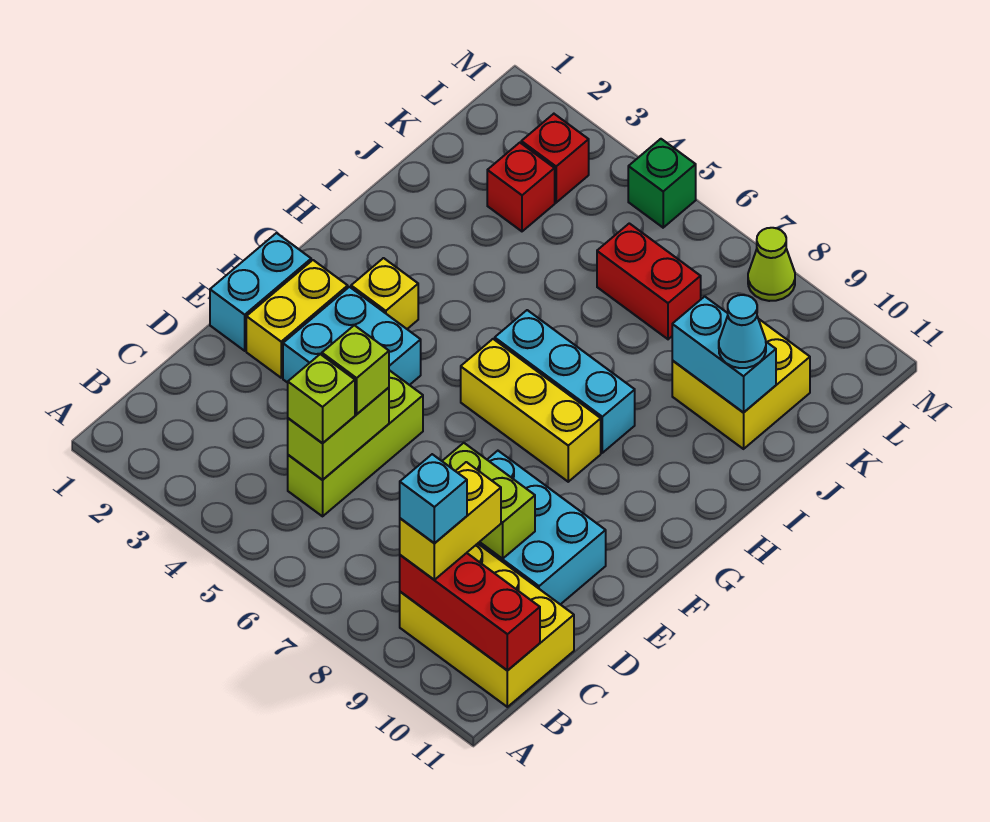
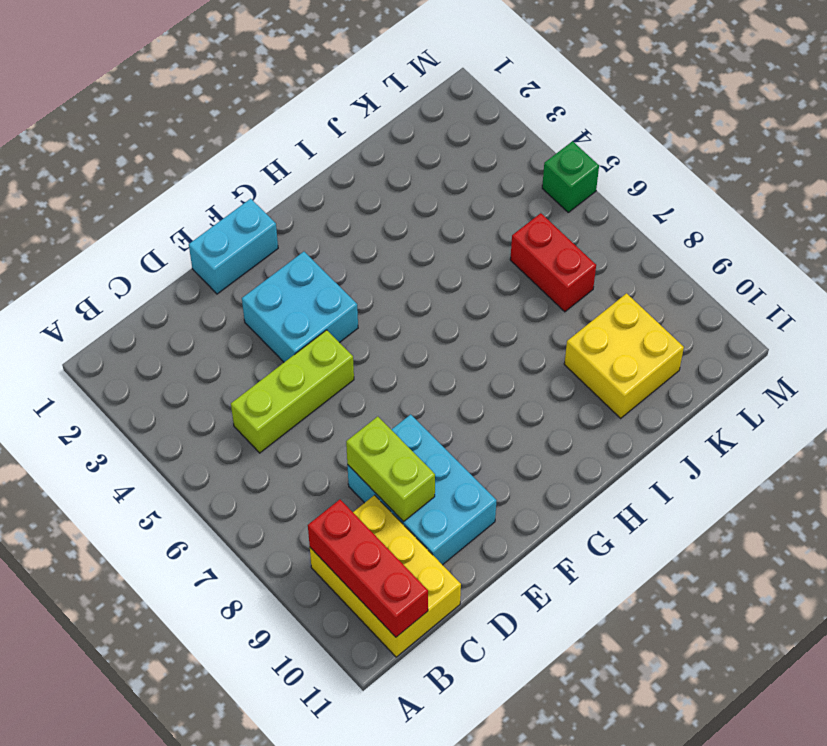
none -> yellow 1x2 brick [246,260,348,378]
none -> yellow 1x1 brick [351,258,418,329]
none -> yellow 1x3 brick [461,339,601,482]

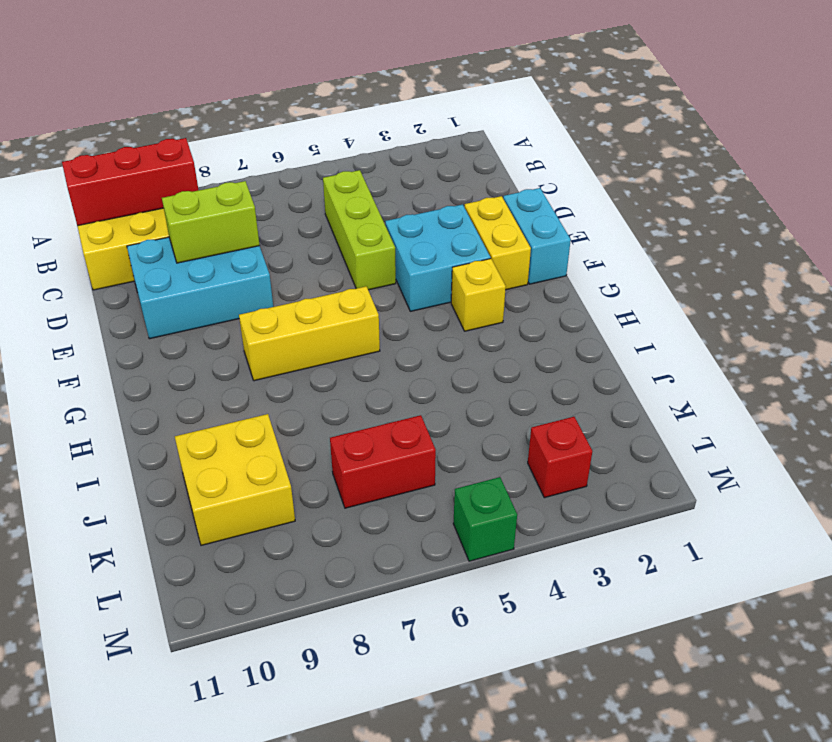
none -> cyan 1x3 brick [495,310,635,453]
none -> red 1x1 brick [487,143,555,231]
none -> lime 1x1 cone [748,228,795,301]

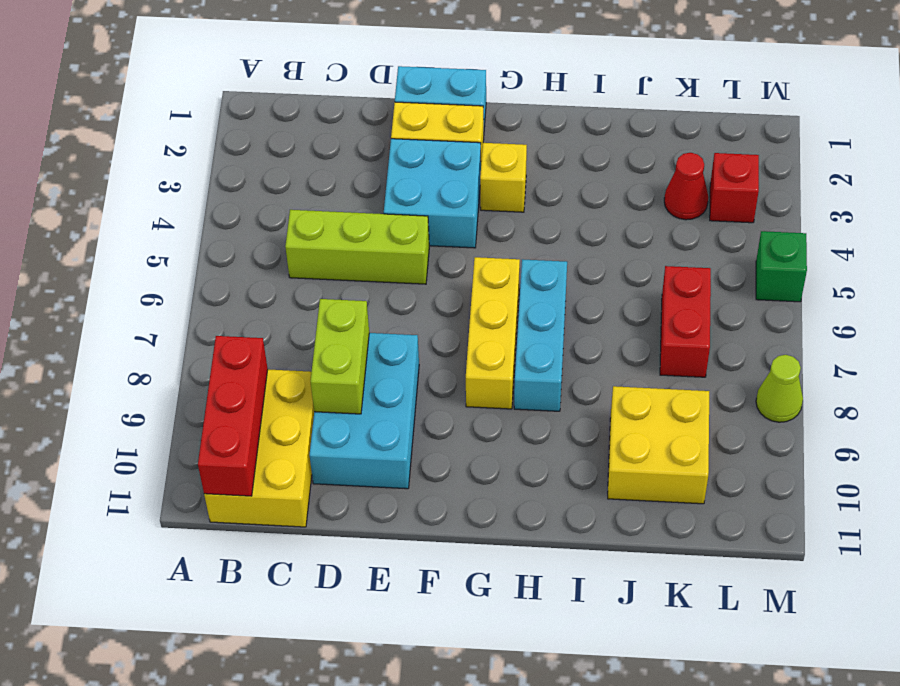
red 1x1 cone [664,153,708,220] -> red 1x1 brick [487,143,555,231]
none -> lime 1x2 brick [288,388,389,480]
none -> cyan 1x2 brick [672,296,776,413]
none -> yellow 1x2 brick [400,462,501,580]

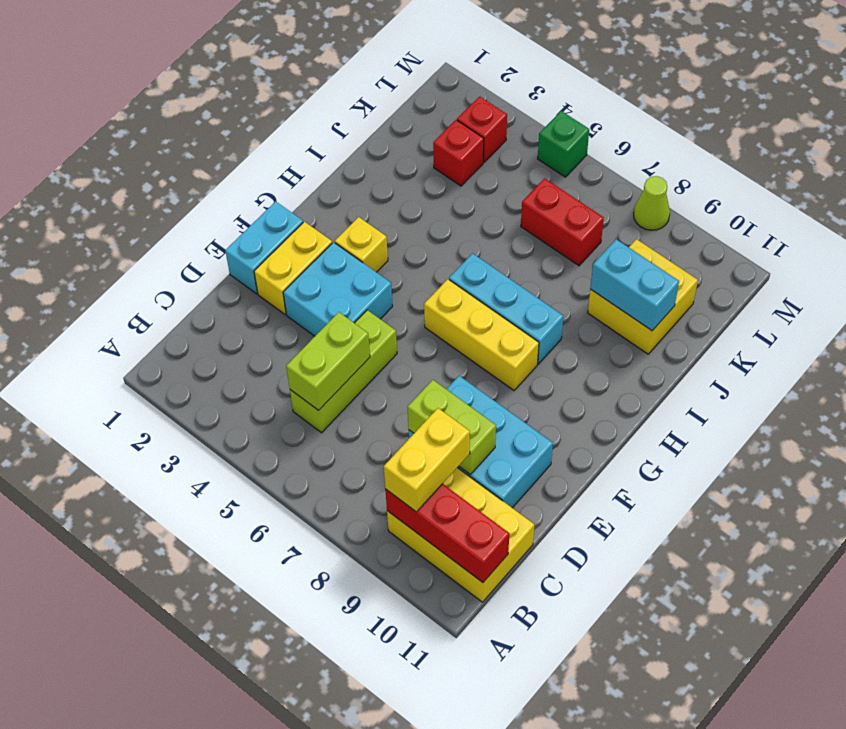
none -> lime 1x1 brick [288,354,355,443]
none -> lime 1x1 brick [322,325,389,414]
none -> cyan 1x1 cone [719,295,766,368]

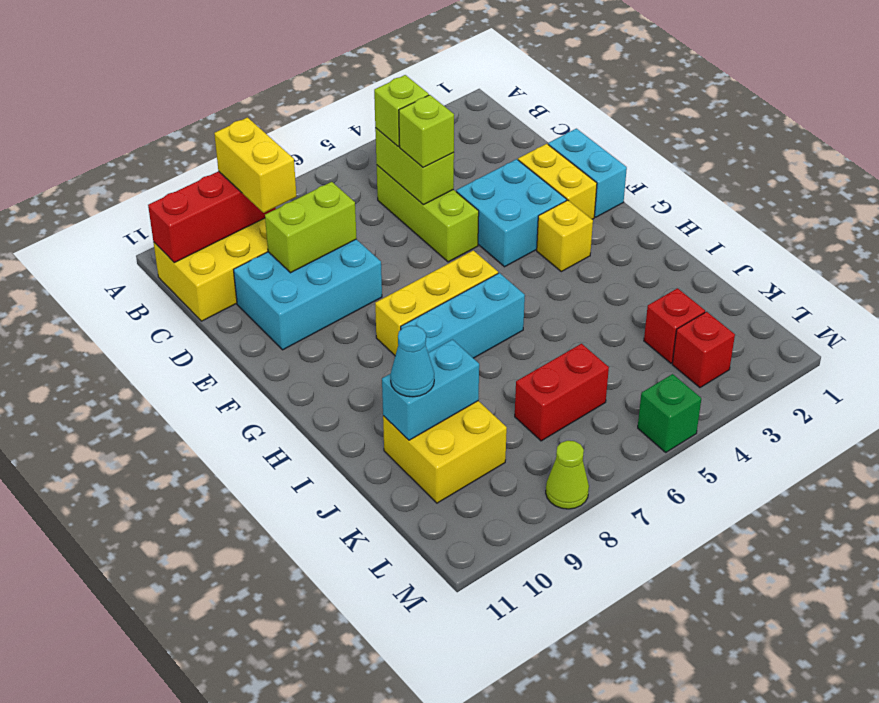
none -> cyan 1x1 brick [400,454,467,543]

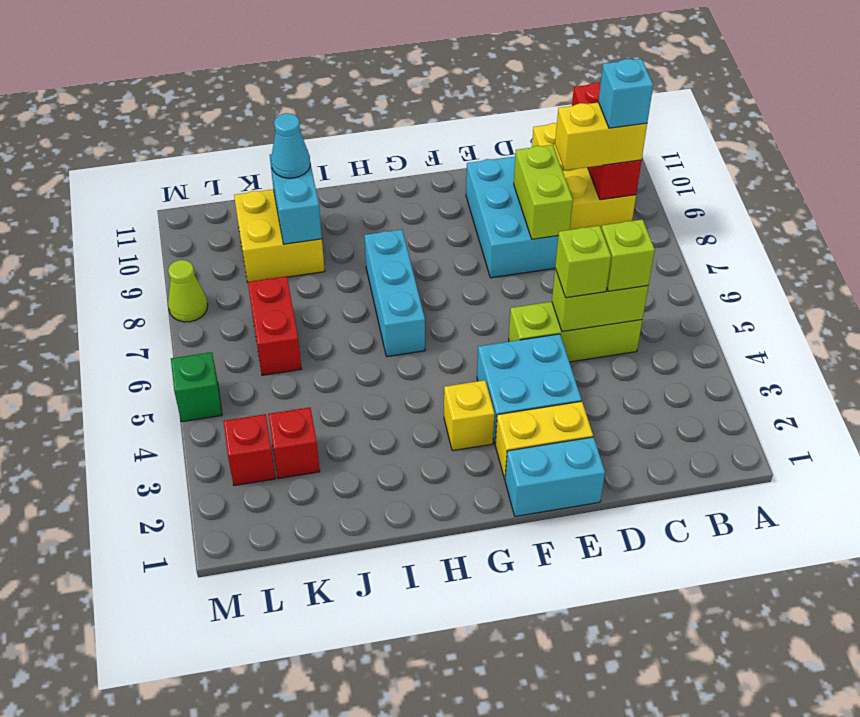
none -> yellow 1x3 brick [461,339,601,482]

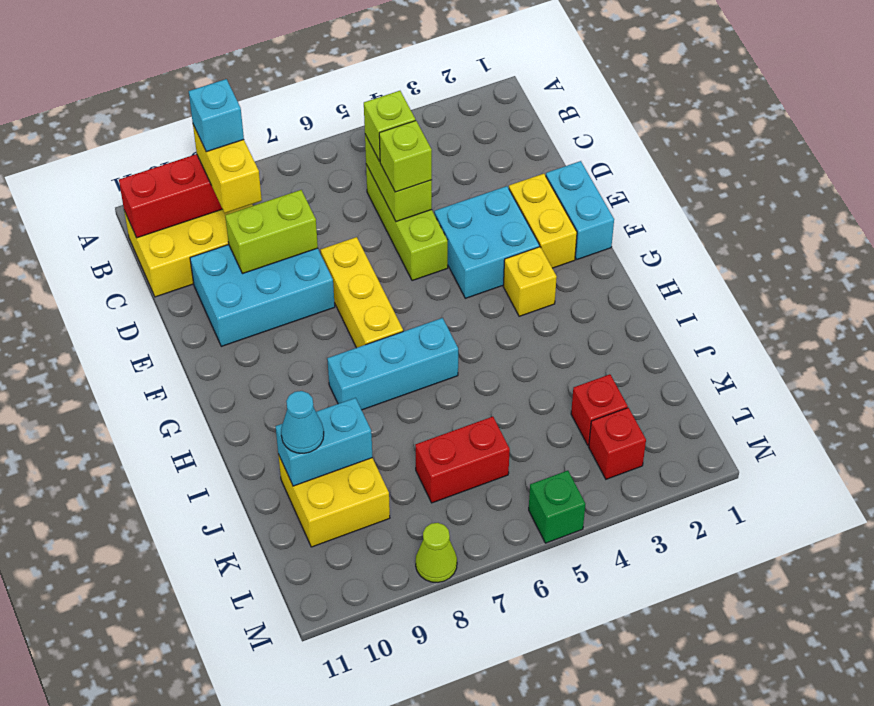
yellow 1x3 brick [320,237,403,348] -> yellow 1x3 brick turned to [461,339,601,482]

